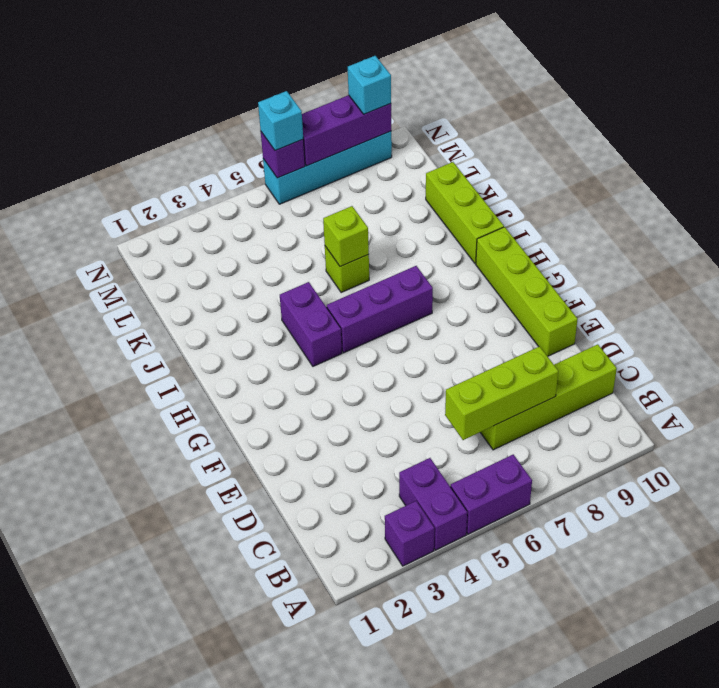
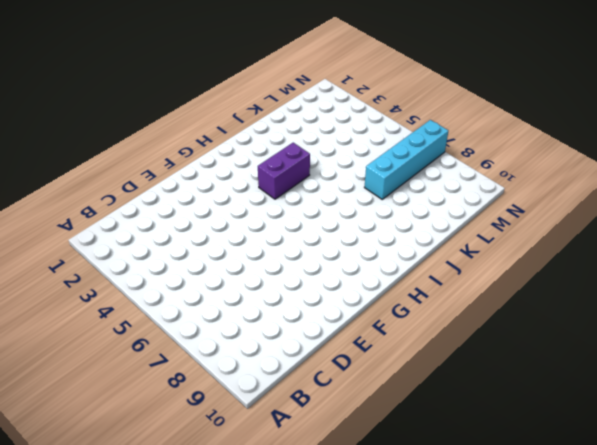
cyan 1x4 brick [364,120,448,199] -> cyan 1x4 brick turned to [263,131,392,204]
none -> purple 1x1 brick [385,501,434,566]
none -> purple 1x2 brick [399,458,467,550]
none -> purple 1x2 brick [451,455,532,534]

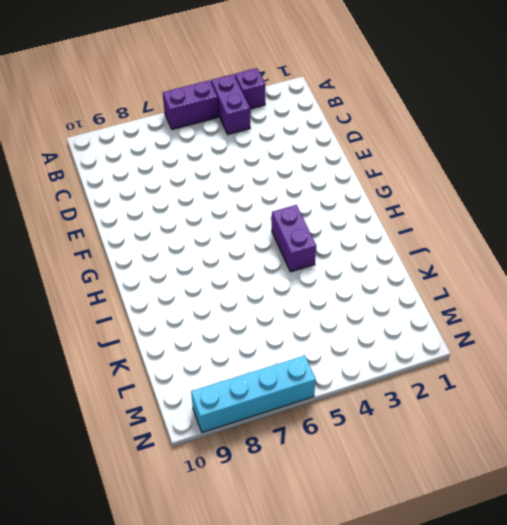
none -> lime 1x4 brick [480,344,617,450]
none -> lime 1x4 brick [476,227,578,356]
none -> purple 1x3 brick [327,266,433,353]

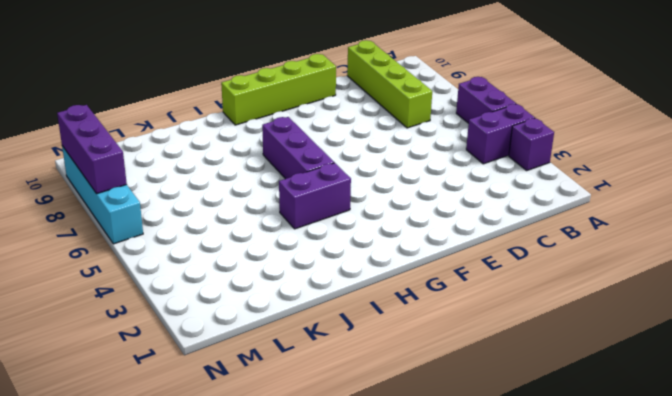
none -> lime 1x3 brick [426,162,504,264]
none -> lime 1x1 brick [325,246,369,293]
none -> lime 1x3 brick [445,346,558,440]

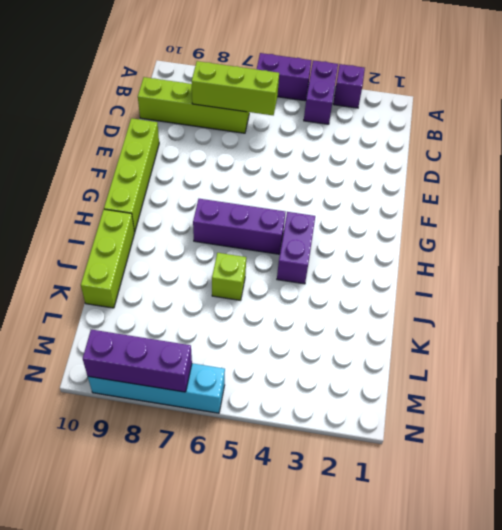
none -> lime 1x1 brick [323,206,369,267]
none -> purple 1x1 brick [261,132,305,178]
none -> cyan 1x1 brick [258,91,303,151]

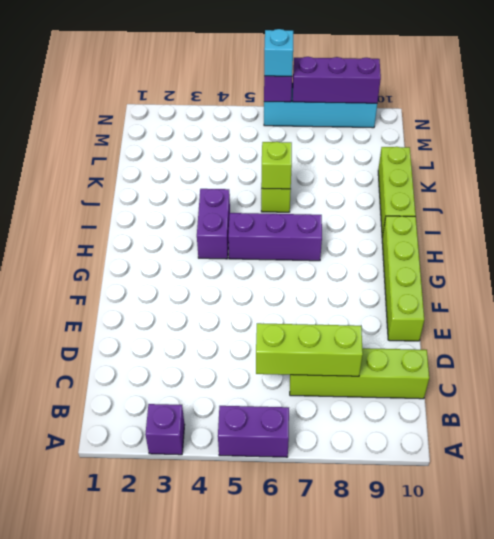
none -> purple 1x2 brick [399,458,467,550]
none -> cyan 1x1 brick [348,56,391,114]

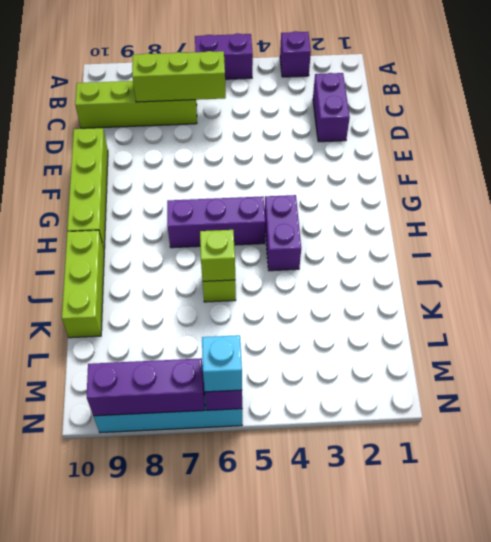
purple 1x2 brick [313,73,350,142] -> purple 1x2 brick moved to [399,458,467,550]
none -> cyan 1x1 brick [348,56,391,114]

